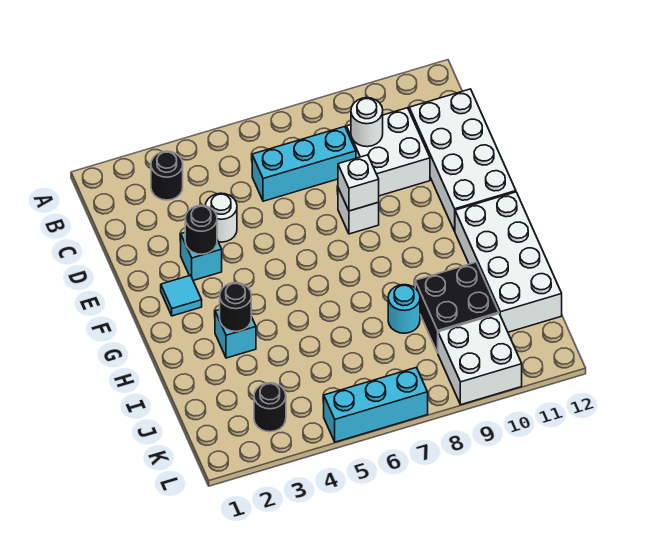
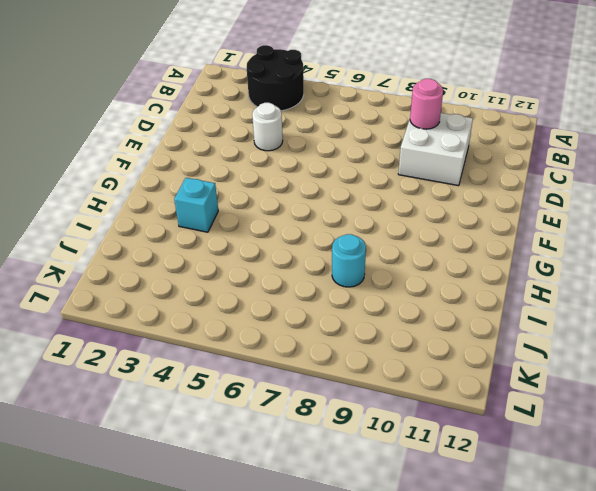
black 2x2 round brick [247,45,304,111] -> black 1x1 round brick [151,151,183,200]
pink 1x1 round brick [410,79,443,129] -> white 1x1 round brick [351,98,383,147]
none -> cyan 1x3 brick [252,127,356,201]
none -> white 2x4 brick [409,89,516,231]
none -> cyan 1x1 brick [181,233,222,280]

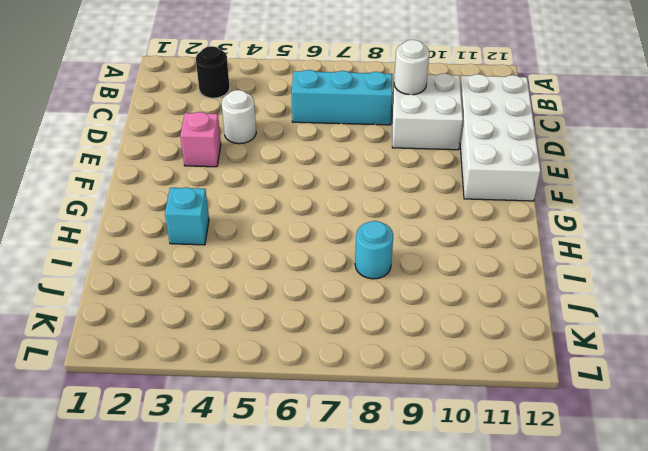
pink 1x1 brick [180,112,221,167] -> cyan 1x1 brick [181,233,222,280]
none -> white 1x1 brick [338,188,379,234]
none -> cyan 1x1 tile [161,275,202,316]
none -> white 2x4 brick [455,192,562,332]

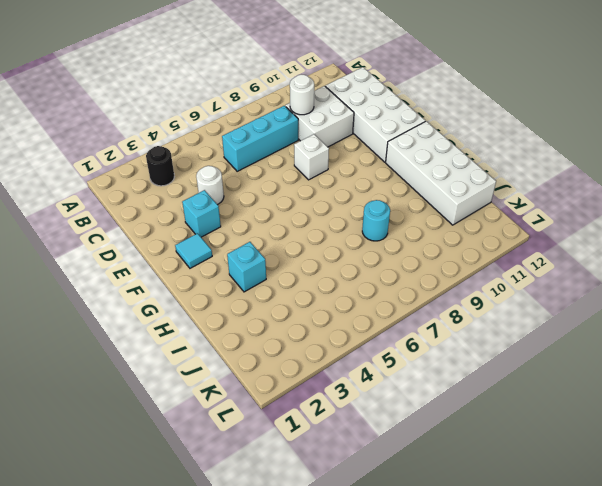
none -> black 2x2 brick [415,262,499,353]
none -> black 1x1 round brick [254,383,286,432]
none -> white 2x2 brick [438,314,522,405]

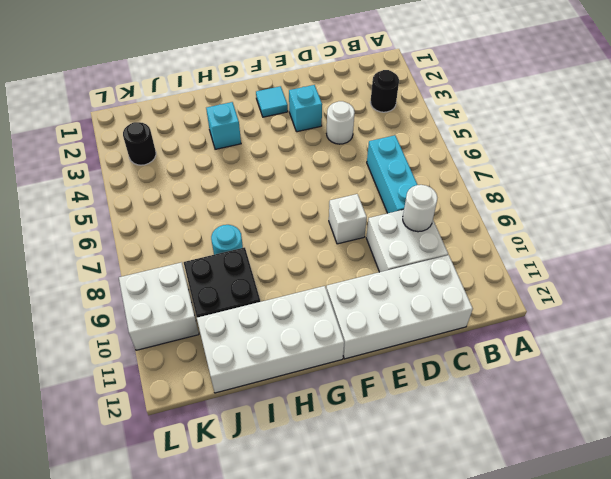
none -> cyan 1x3 brick [324,368,428,442]
none -> black 1x1 round brick [185,205,217,254]
none -> white 1x1 brick [338,155,379,211]

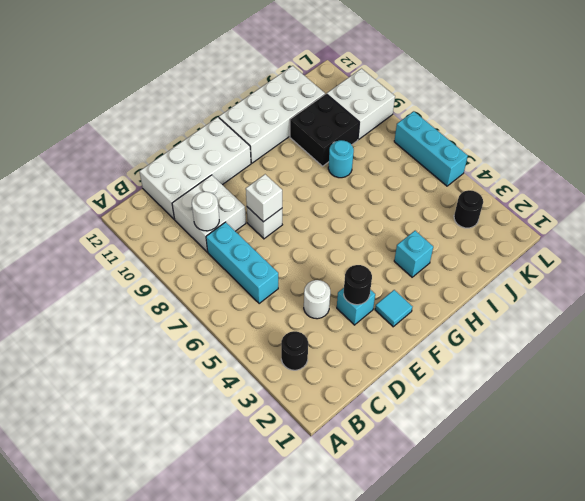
none -> black 1x1 round brick [220,283,251,331]

